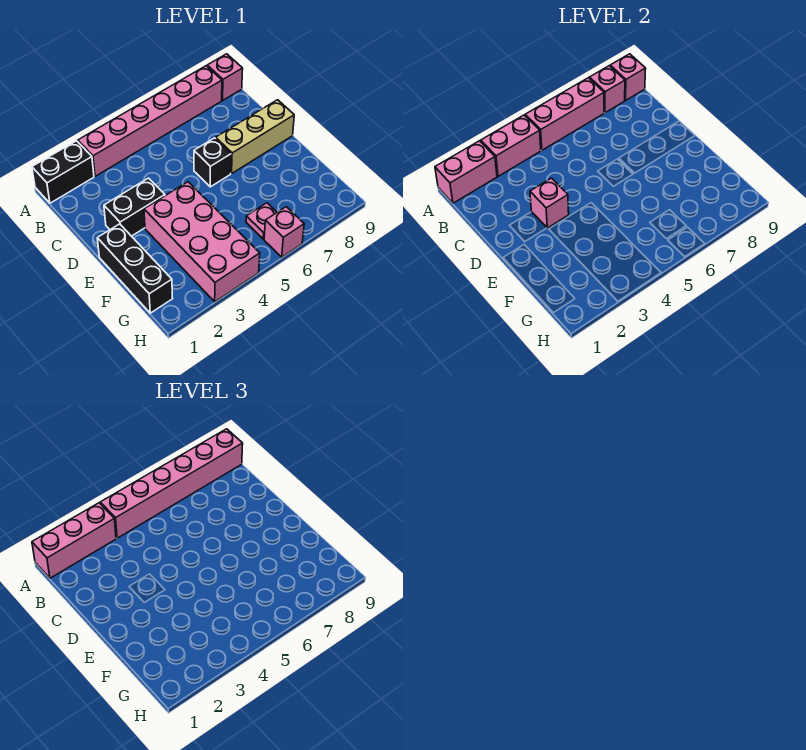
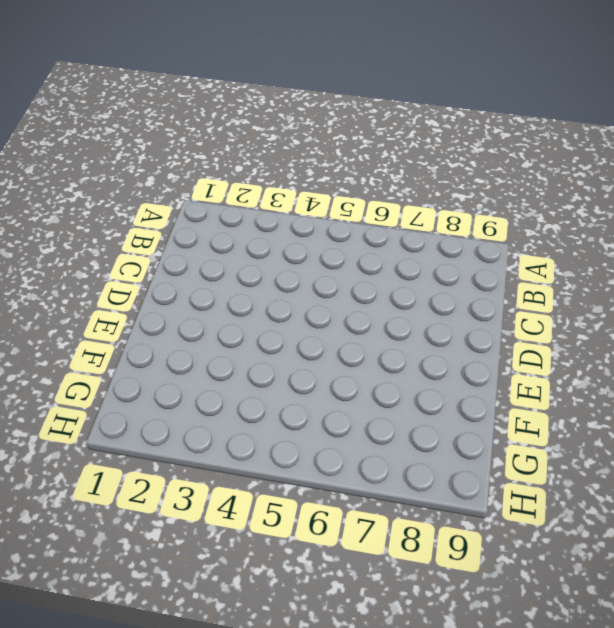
none -> black 1x2 brick [32,141,94,203]
none -> pink 1x6 brick [78,66,222,176]
none -> pink 1x1 brick [207,54,243,100]

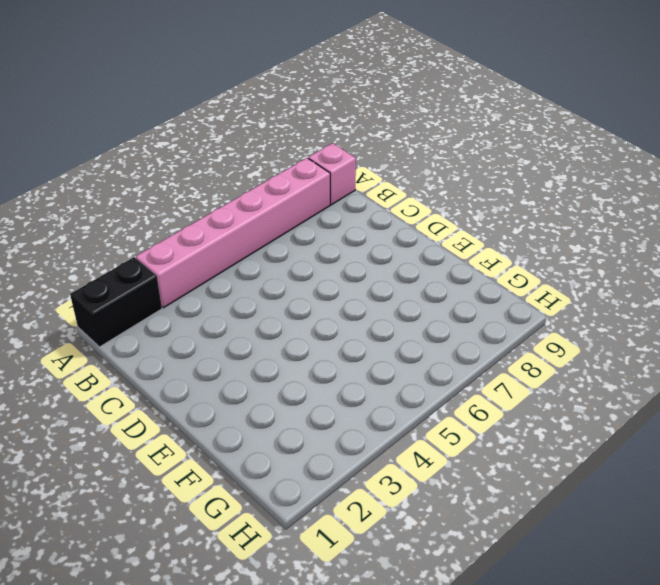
none -> black 1x2 brick [104,178,165,236]
none -> black 1x1 brick [194,138,231,187]
none -> tan 1x3 brick [216,100,294,173]

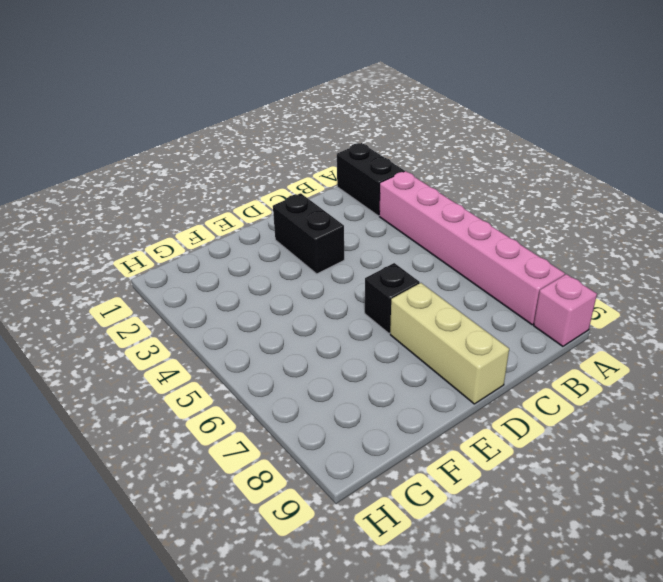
none -> black 1x3 brick [97,224,173,313]
none -> pink 2x4 brick [144,182,260,302]
none -> pink 1x1 plate [246,203,277,239]

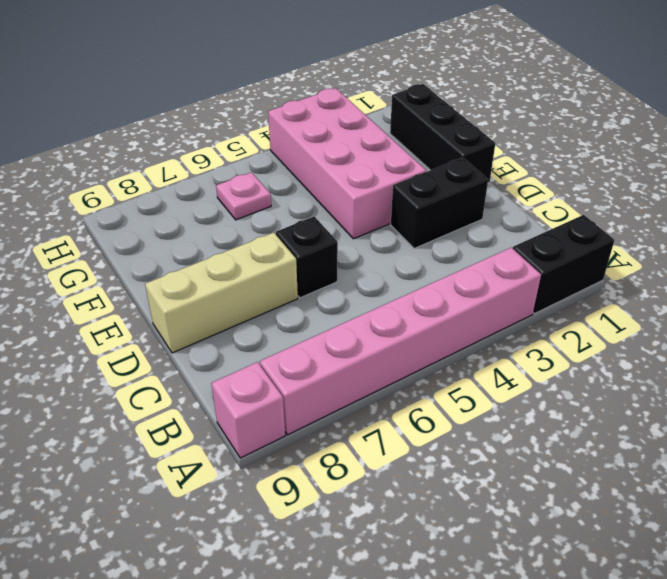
none -> pink 1x1 brick [264,207,304,257]
none -> pink 1x2 brick [435,141,497,203]
none -> pink 1x2 brick [481,115,541,176]

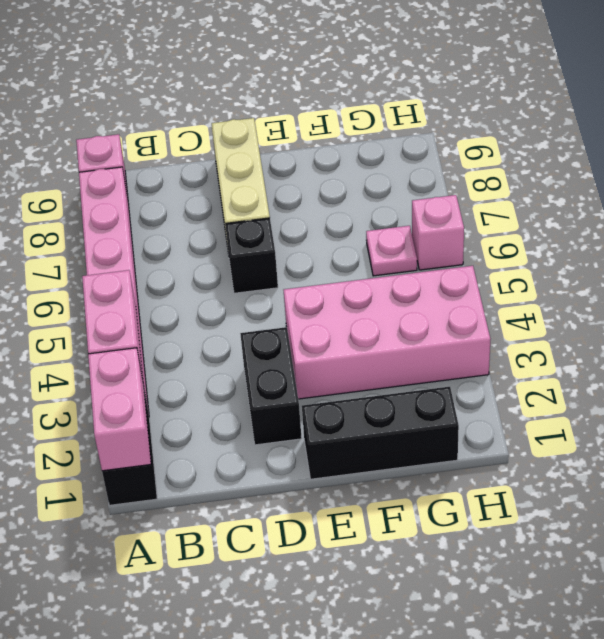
none -> pink 1x3 brick [525,78,604,150]
none -> pink 1x1 brick [589,66,625,113]
none -> pink 1x1 brick [610,54,646,100]

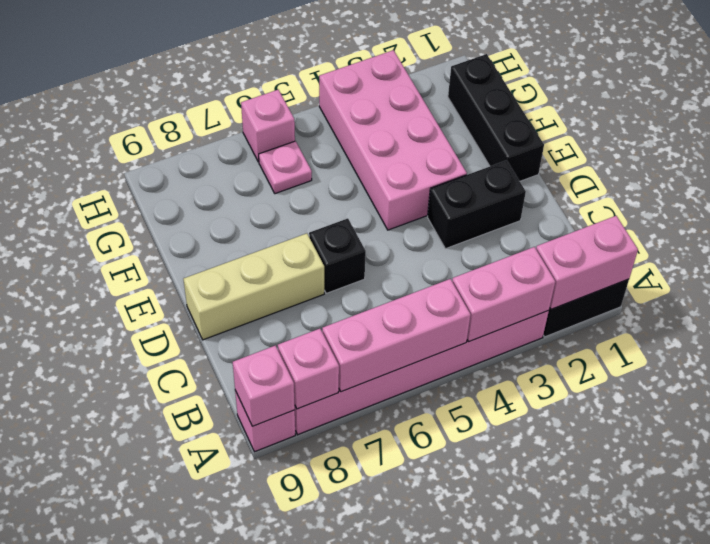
none -> pink 1x1 brick [530,178,569,228]
none -> pink 1x3 brick [32,503,116,578]
none -> pink 1x6 brick [100,429,243,538]

